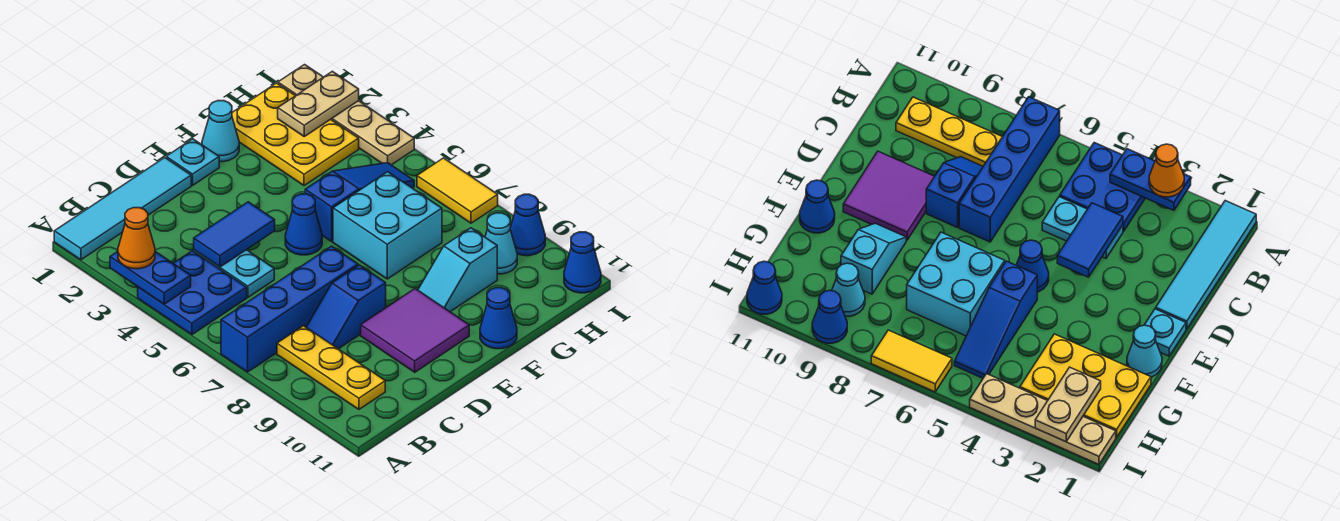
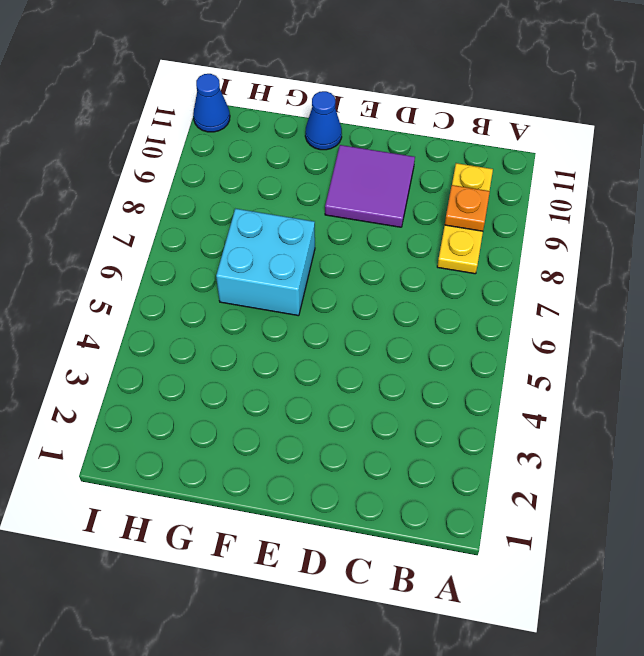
orange 1x1 plate [445,185,490,231] -> none
none -> cyan 1x4 tile [54,158,191,260]
none -> blue 2x2 plate [138,251,247,334]
none -> blue 1x4 brick [221,246,358,372]

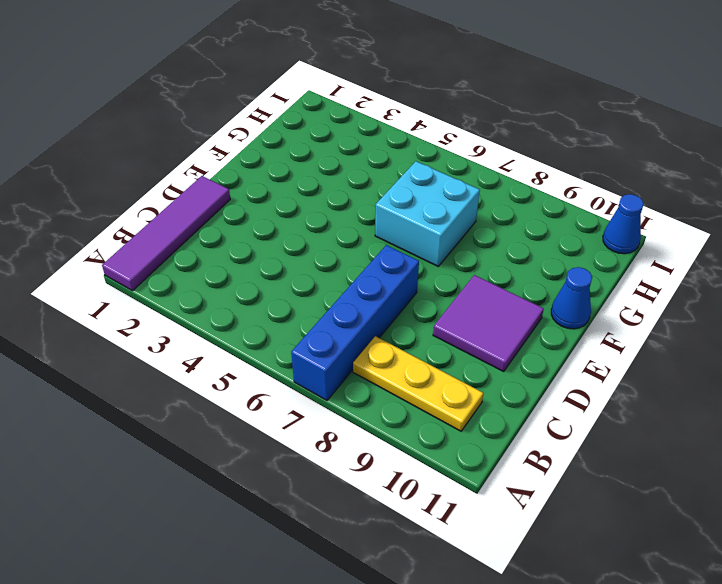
purple 1x4 tile [102,176,230,291] -> cyan 1x4 tile [54,158,191,260]
none -> blue 2x2 plate [138,251,247,334]
none -> cyan 1x2 plate [194,250,274,297]
none -> blue 1x2 slope [306,265,386,349]

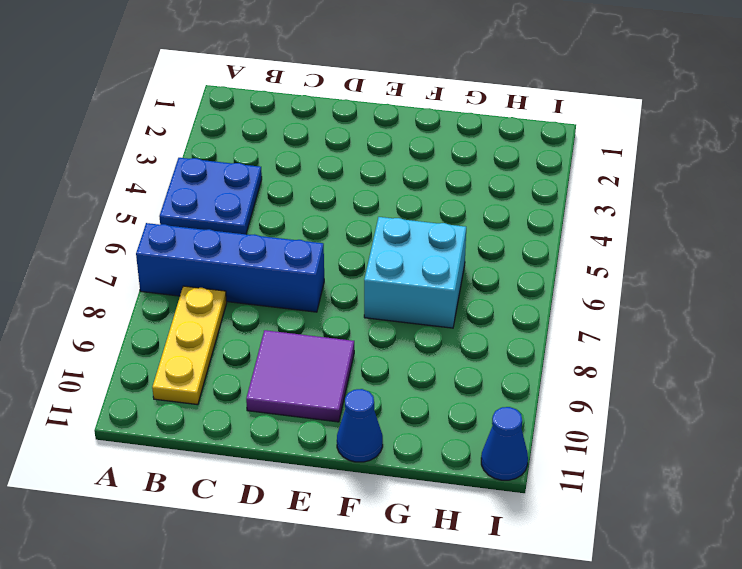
none -> cyan 1x4 tile [54,158,191,260]
none -> cyan 1x2 plate [194,250,274,297]
none -> blue 1x2 slope [306,265,386,349]

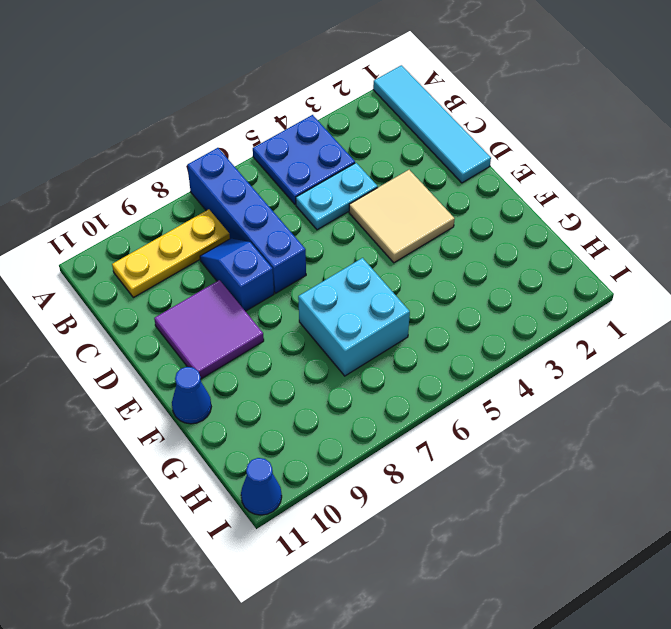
tan 2x2 tile [349,170,455,263] -> none
none -> cyan 1x1 plate [166,139,219,185]
none -> blue 1x1 cone [285,194,322,255]
none -> cyan 1x1 cone [202,101,239,162]

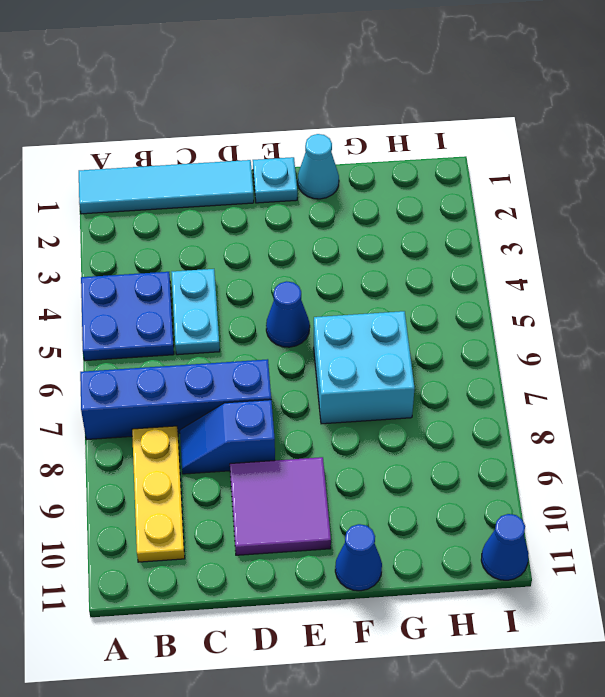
none -> blue 1x3 slope [305,163,414,241]
none -> cyan 1x2 slope [418,228,497,312]
none -> yellow 2x3 plate [232,83,359,186]

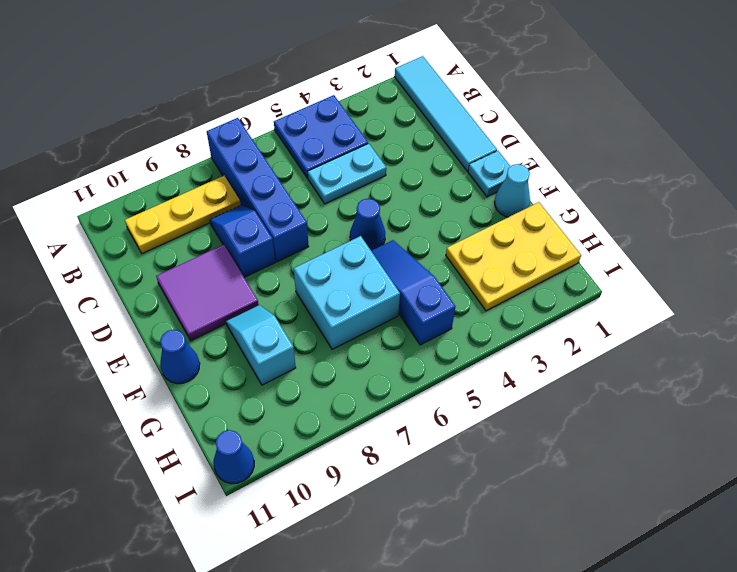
blue 1x3 slope [371,240,455,345] -> blue 1x3 slope turned to [305,163,414,241]
none -> cyan 1x1 cone [485,213,517,274]
none -> tan 1x4 plate [278,65,414,165]
none -> yellow 1x2 tile [417,158,498,223]

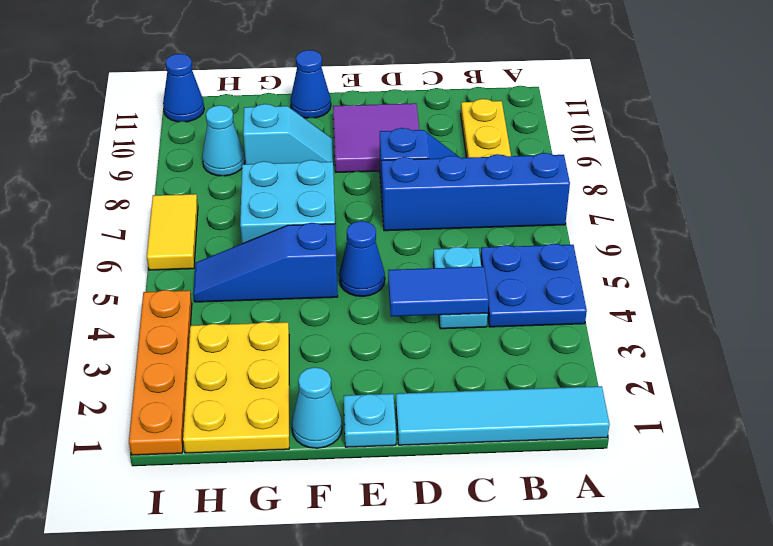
orange 1x4 plate [129,290,192,455] -> tan 1x4 plate [278,65,414,165]
none -> blue 1x1 cone [510,194,545,256]
none -> blue 1x2 plate [110,252,191,304]
none -> tan 1x2 plate [278,71,359,136]

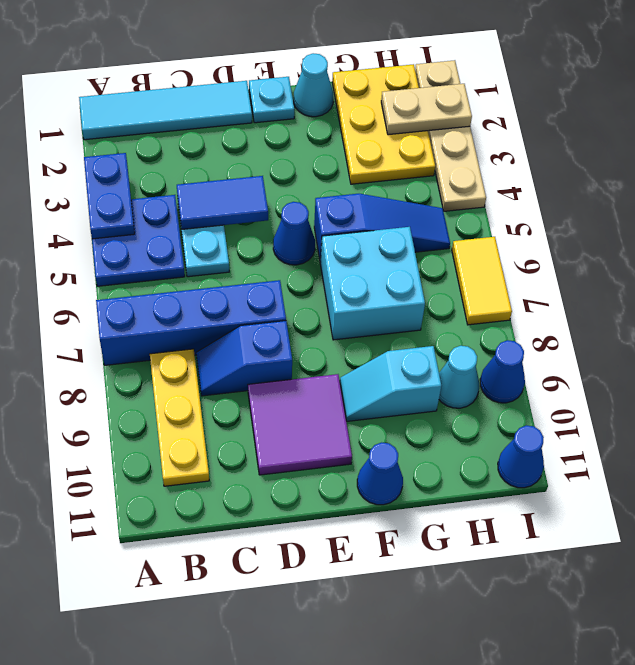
none -> orange 1x1 cone [118,208,155,269]

